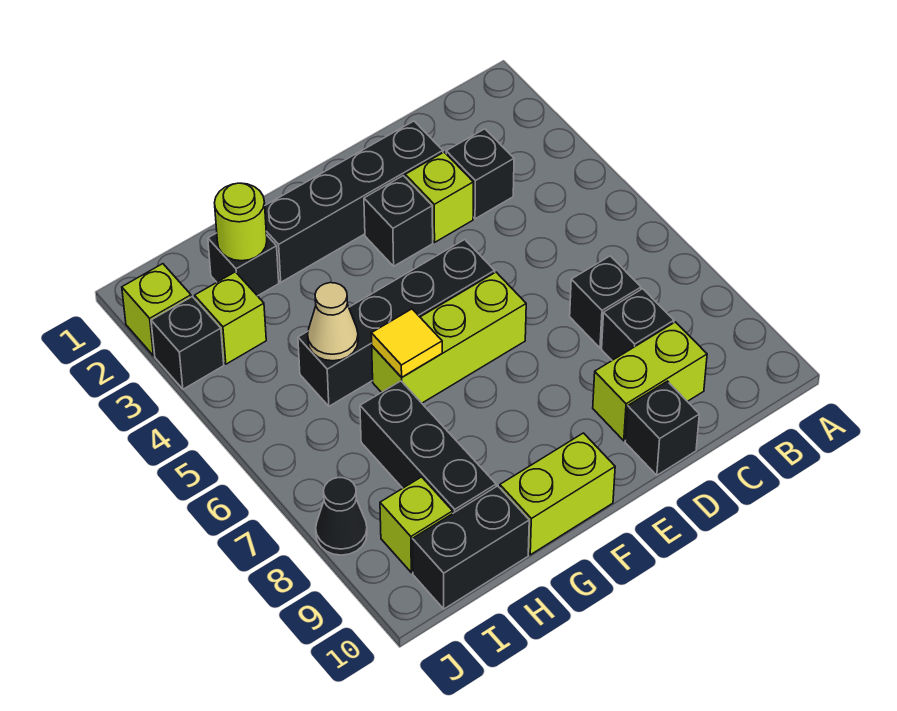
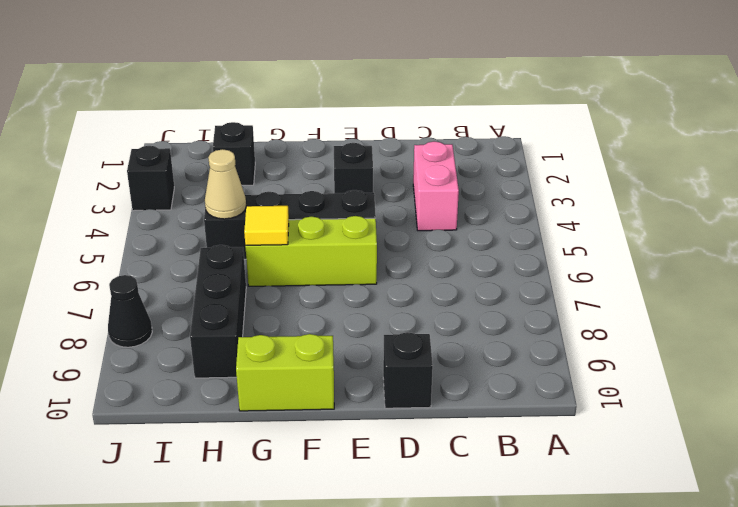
pink 1x2 brick [413,141,459,231] -> black 1x1 brick [446,129,514,219]
none -> black 1x1 brick [570,256,641,348]
none -> black 1x1 brick [602,289,674,360]
none -> lime 1x2 brick [593,322,707,441]

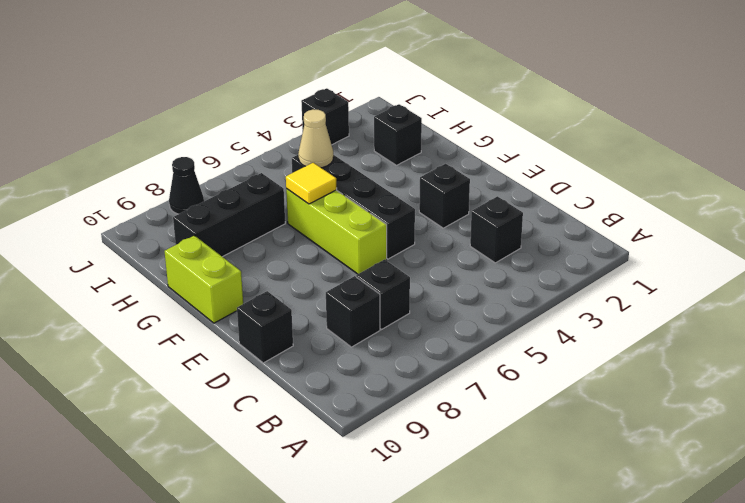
none -> lime 1x2 brick [593,322,707,441]
none -> black 1x4 brick [265,121,443,282]
none -> lime 1x1 brick [405,152,473,242]

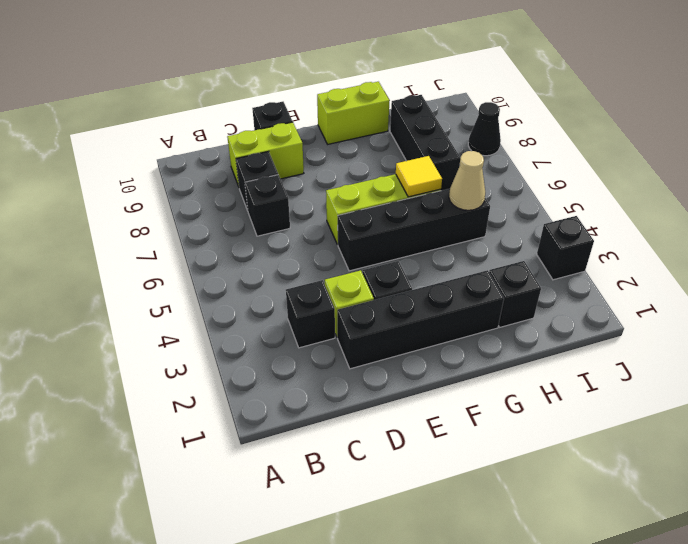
none -> black 1x2 brick [412,486,529,609]
none -> lime 1x1 brick [195,272,266,364]
none -> lime 1x1 brick [380,477,453,573]

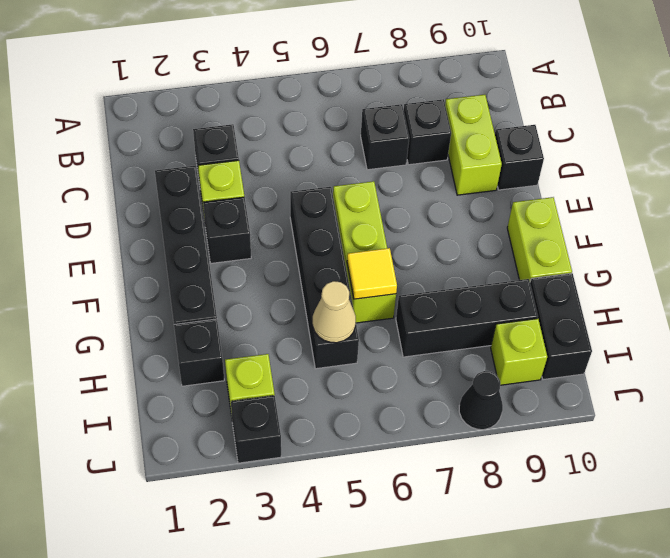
none -> lime 1x1 brick [122,264,191,356]
none -> lime 1x1 round brick [215,183,267,261]

